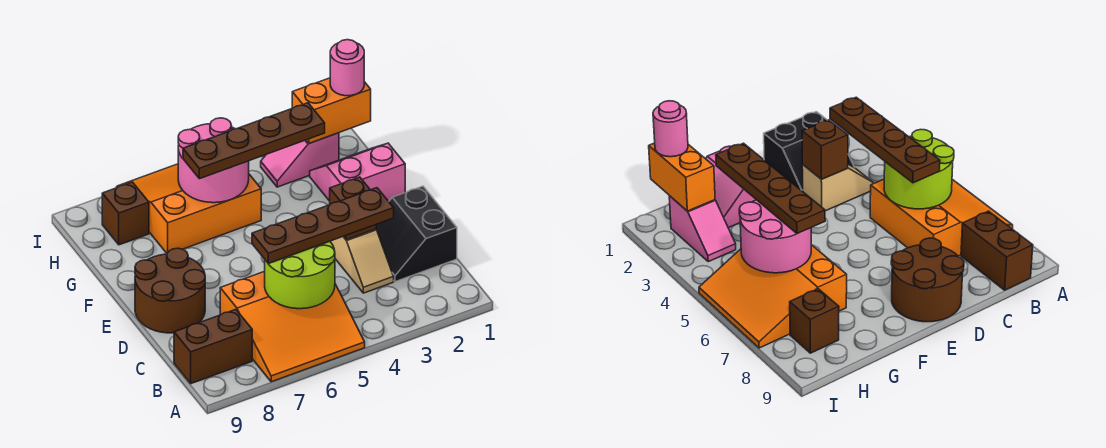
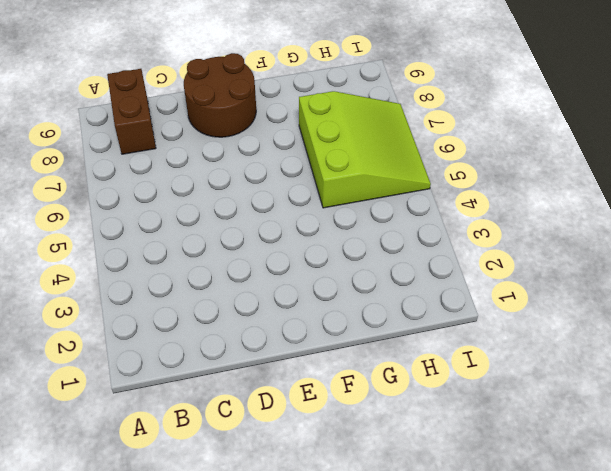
lime 3x3 slope [299,91,431,208] -> orange 3x3 slope [117,164,261,253]
none -> orange 3x3 slope [220,271,365,382]
none -> black 2x2 slope [376,186,457,282]
none -> tan 1x2 slope [330,229,394,293]

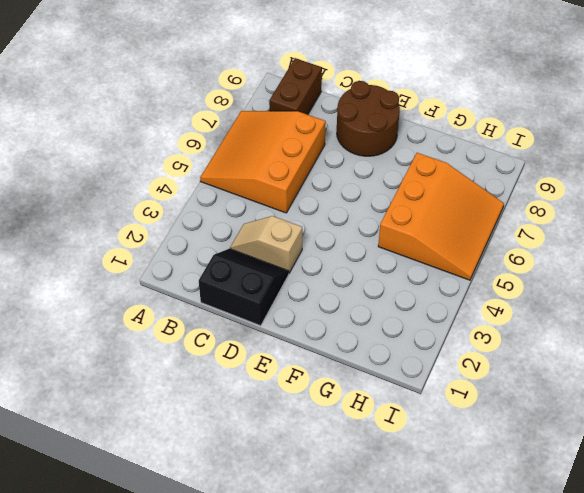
none -> pink 2x2 slope [310,143,405,201]
none -> pink 1x2 slope [261,133,339,187]
none -> brown 1x1 brick [102,182,149,245]

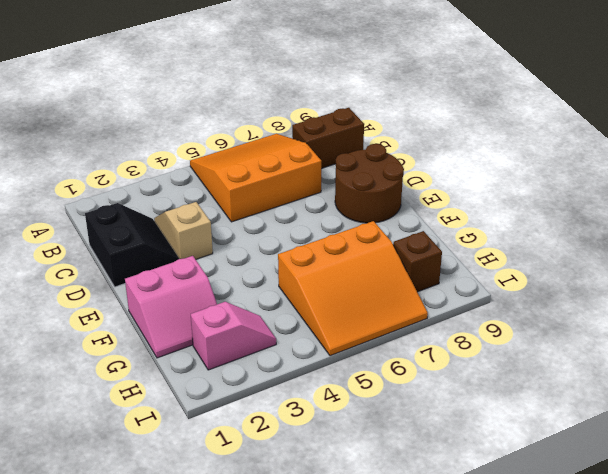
none -> lime 2x2 round brick [265,241,335,309]
none -> brown 1x1 brick [330,177,376,240]
none -> pink 2x2 round brick [178,118,249,203]

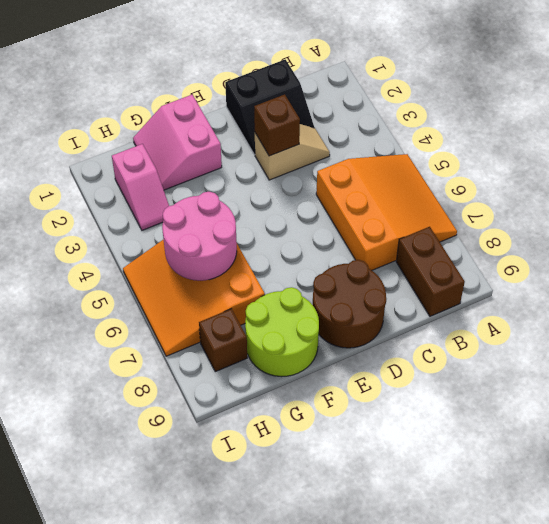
lime 2x2 round brick [245,287,319,377] -> lime 2x2 round brick moved to [265,241,335,309]
none -> orange 1x2 brick [292,78,371,143]
none -> brown 1x4 plate [252,188,394,264]
none -> brown 1x4 plate [183,103,325,179]

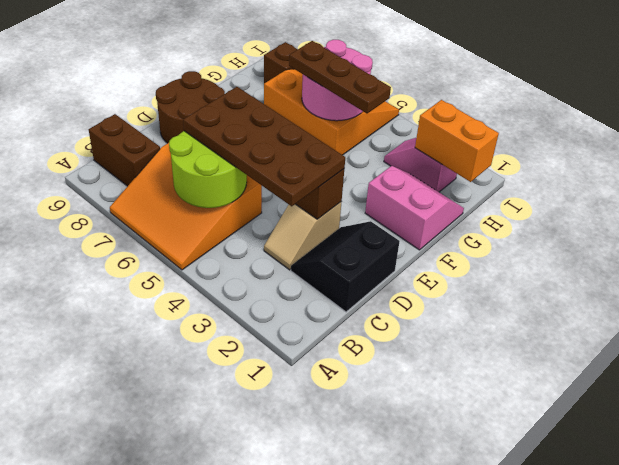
brown 2x4 plate [183,87,345,206] -> brown 1x4 plate [252,188,394,264]
brown 1x3 plate [289,41,391,114] -> brown 1x4 plate [183,103,325,179]
none -> pink 1x1 round brick [330,40,364,96]

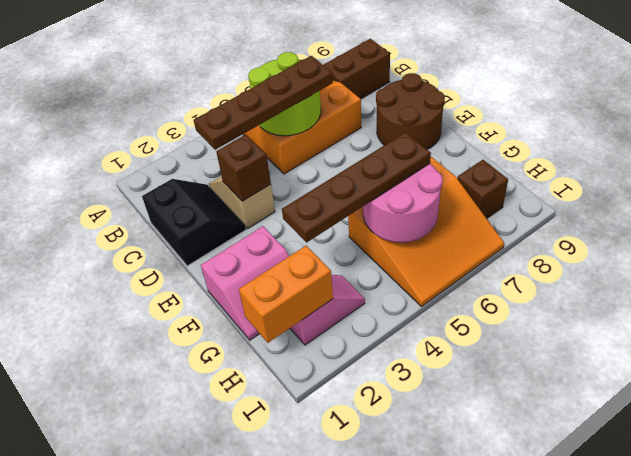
none -> pink 1x1 round brick [330,40,364,96]

